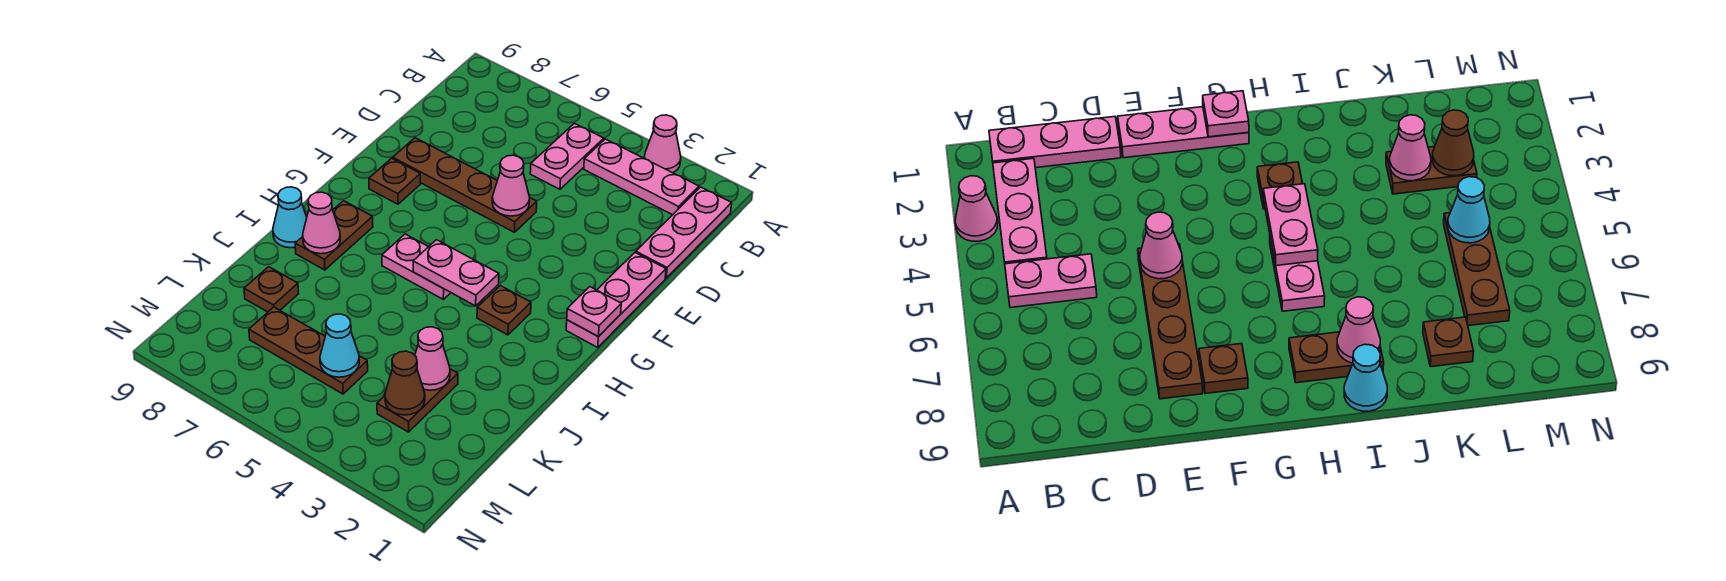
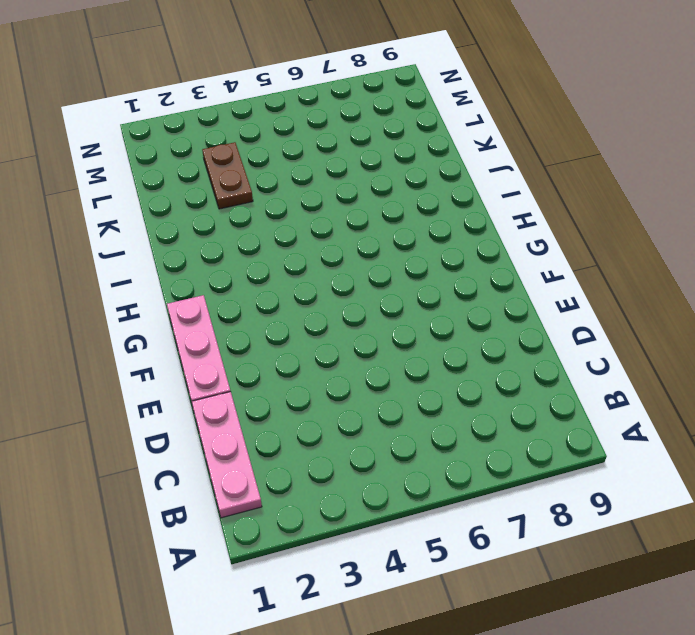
none -> pink 1x1 cone [644,115,681,173]
none -> pink 1x3 plate [584,139,699,215]
none -> pink 1x2 plate [530,123,604,189]

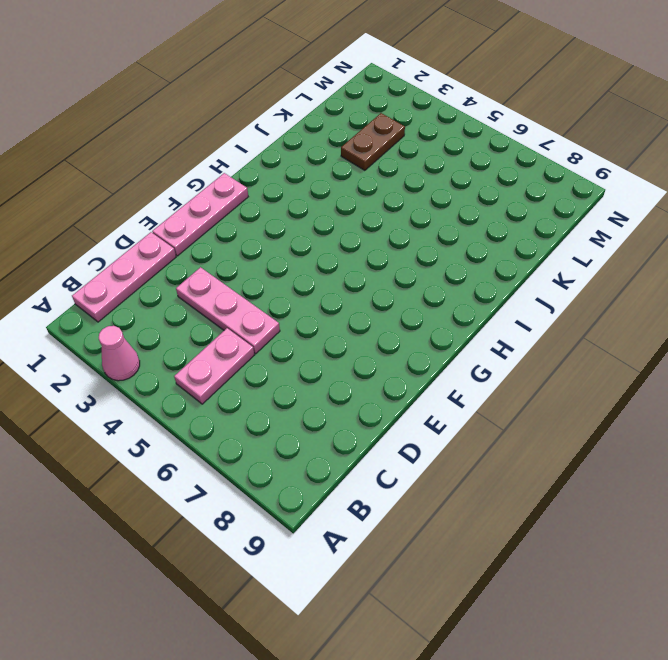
pink 1x3 plate [176,267,280,354] -> pink 1x3 plate moved to [584,139,699,215]
none -> brown 1x4 plate [393,138,537,232]
none -> brown 1x1 plate [369,158,420,204]
none -> brown 1x1 plate [477,286,531,335]

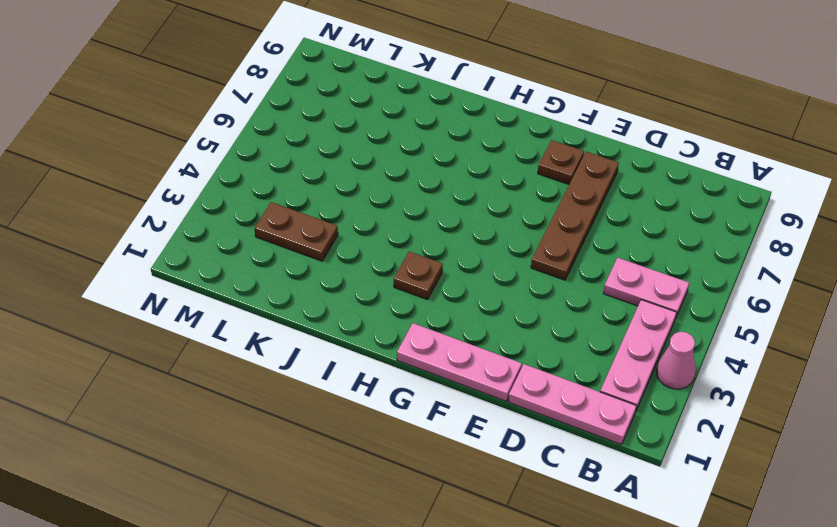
none -> pink 1x2 plate [382,234,451,299]
none -> brown 1x2 plate [295,201,373,270]
none -> cyan 1x1 cone [273,187,307,248]

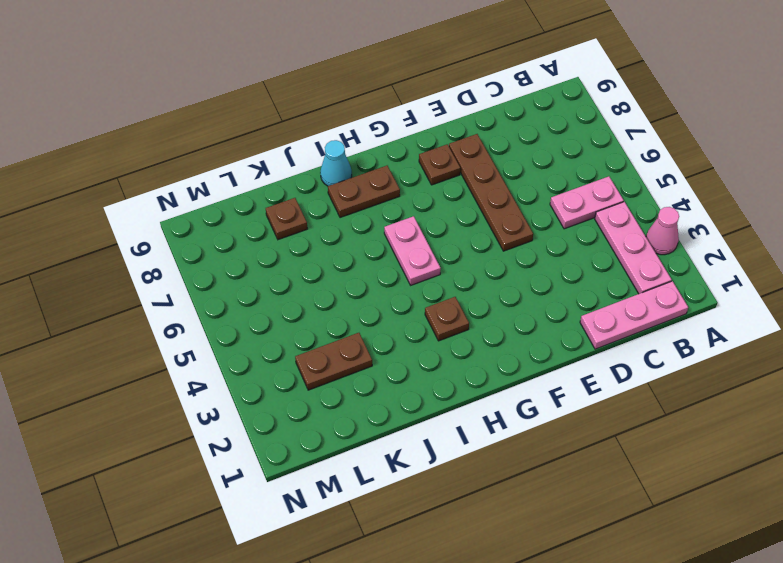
none -> pink 1x3 plate [566,253,666,347]
none -> brown 1x3 plate [249,307,368,394]
none -> pink 1x1 cone [492,155,530,216]

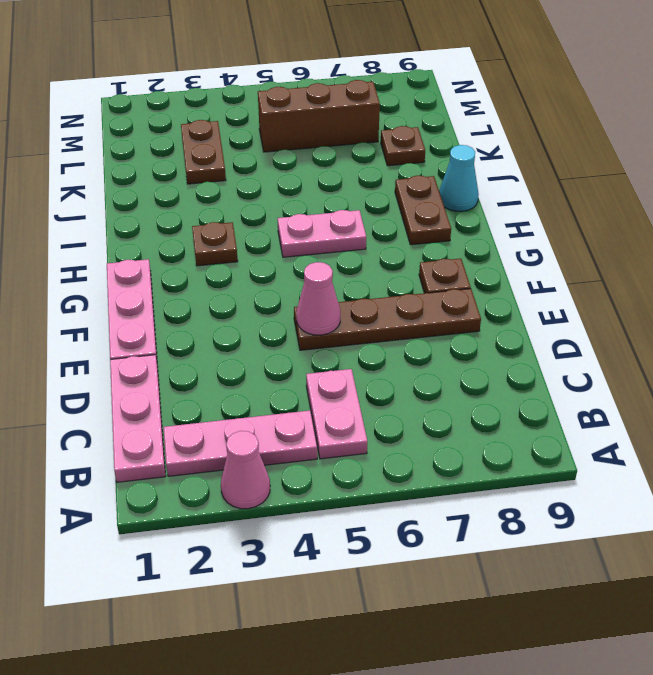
brown 1x3 brick [258,80,380,152] -> brown 1x3 plate [249,307,368,394]
none -> pink 1x1 plate [567,287,621,337]
none -> pink 1x2 plate [413,240,499,306]
none -> pink 1x1 cone [303,192,340,254]

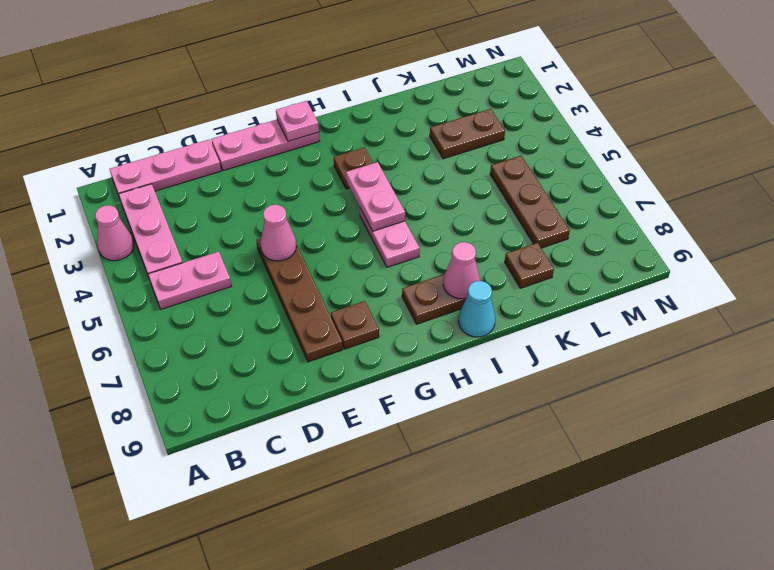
none -> pink 1x1 cone [415,327,450,390]
none -> brown 1x1 cone [385,351,425,415]
none -> cyan 1x1 cone [320,314,359,377]

